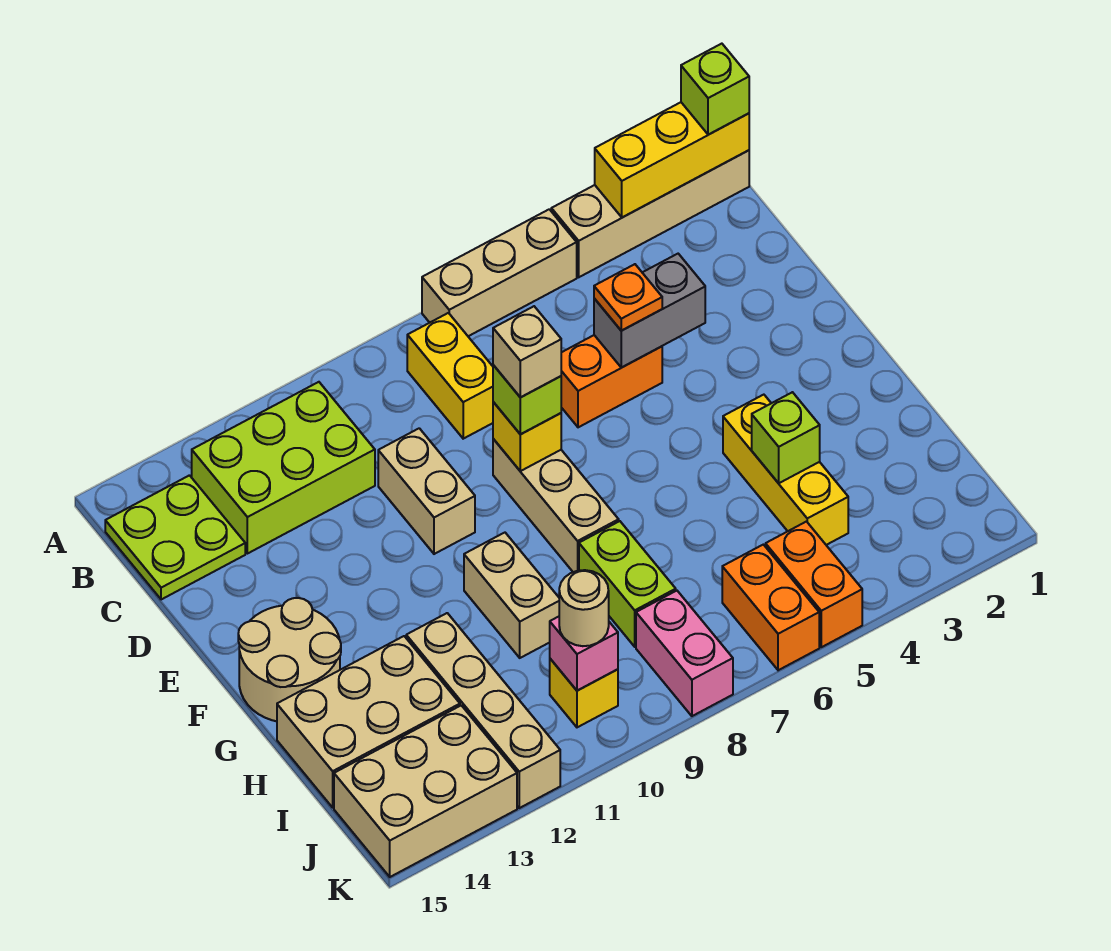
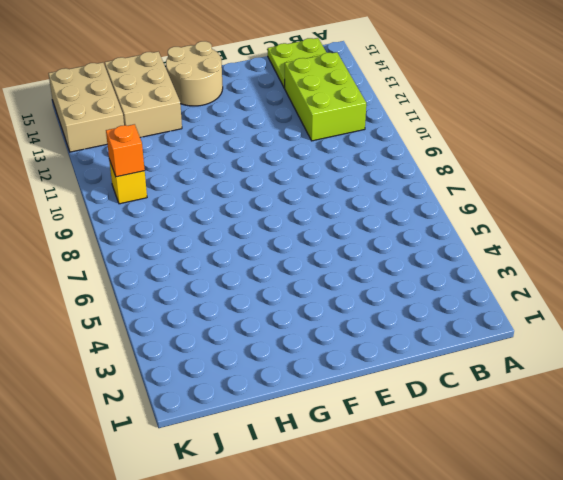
orange 1x1 brick [106,124,145,177] -> pink 1x1 brick [550,617,618,691]
none -> tan 1x4 brick [551,150,749,277]
none -> tan 1x3 brick [422,209,577,336]
none -> yellow 1x2 brick [407,313,493,439]

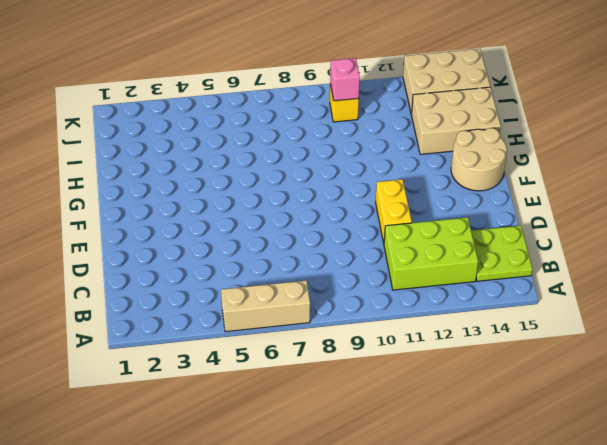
yellow 1x2 brick [376,179,412,243] -> yellow 1x2 brick moved to [407,313,493,439]
none -> tan 1x4 brick [551,150,749,277]
none -> orange 1x2 brick [561,335,662,427]
none -> tan 1x2 brick [378,428,475,554]

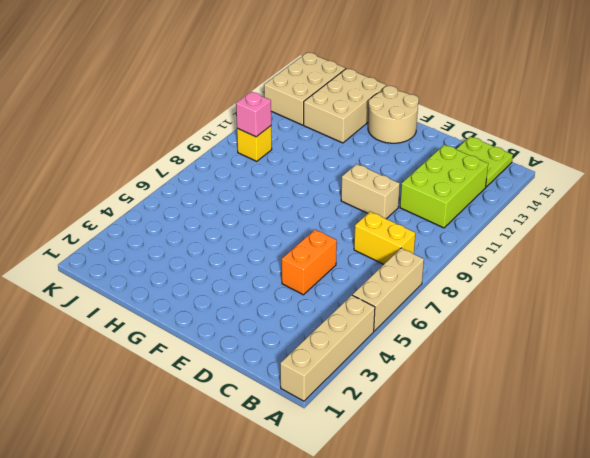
none -> tan 1x3 brick [493,439,619,572]
none -> yellow 1x3 brick [723,395,848,545]
none -> tan 1x2 brick [464,533,559,658]

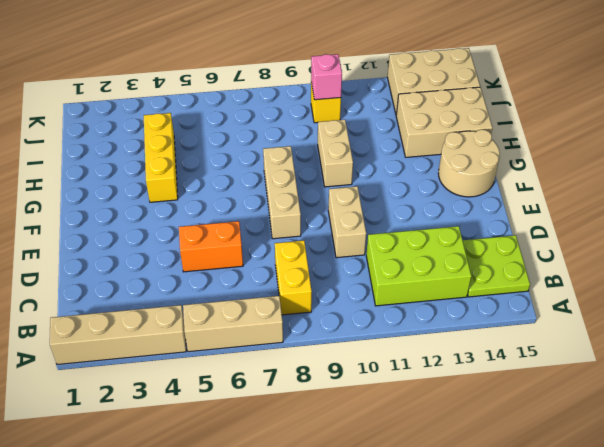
none -> lime 1x2 brick [579,521,676,647]
none -> tan 1x4 brick [406,613,560,808]
none -> orange 1x2 brick [766,522,862,647]

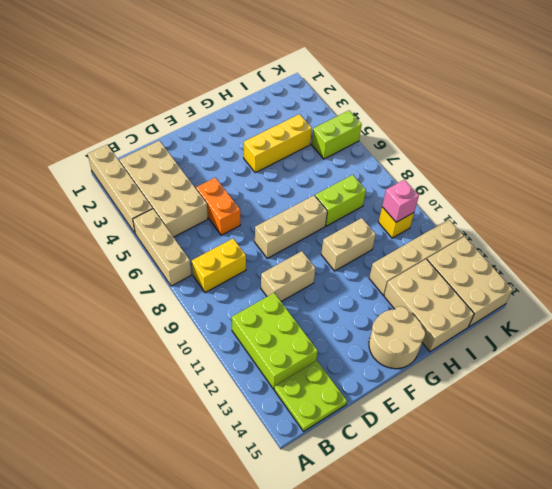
tan 2x4 brick [120,140,208,237] -> none
lime 1x2 brick [312,111,362,159] -> orange 1x2 brick [766,522,862,647]
none -> orange 1x2 brick [722,545,819,670]
none -> pink 1x2 brick [636,591,733,716]
none -> yellow 1x3 brick [595,102,749,217]

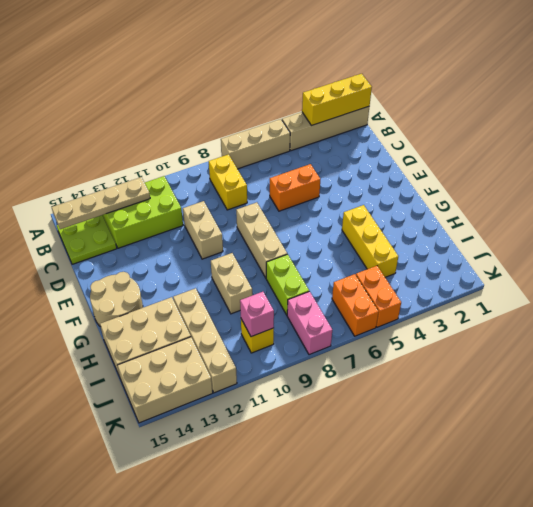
tan 1x4 plate [52,177,150,229] -> none
none -> grey 1x2 brick [594,254,705,368]
none -> yellow 1x1 brick [493,402,561,471]
none -> lime 1x1 brick [752,392,820,483]

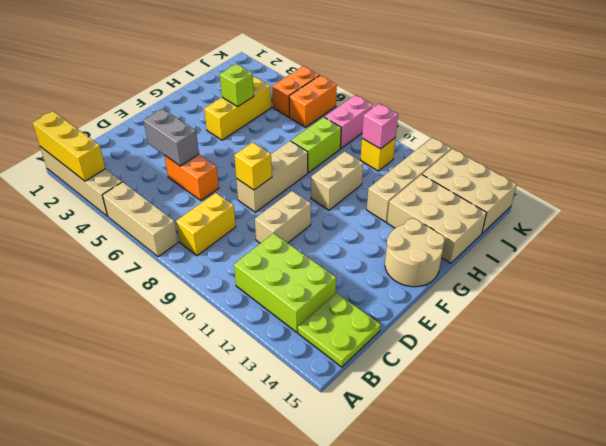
none -> lime 1x1 brick [681,44,749,135]
none -> orange 1x1 plate [594,264,662,331]
none -> lime 1x1 brick [493,365,561,434]

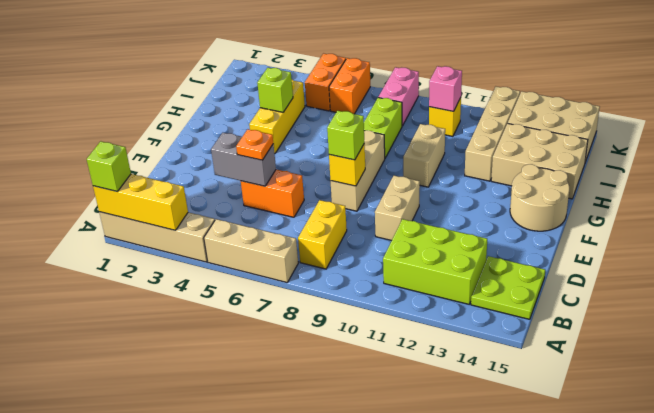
none -> tan 1x1 round brick [559,570,609,646]
none -> tan 1x1 brick [493,306,561,397]

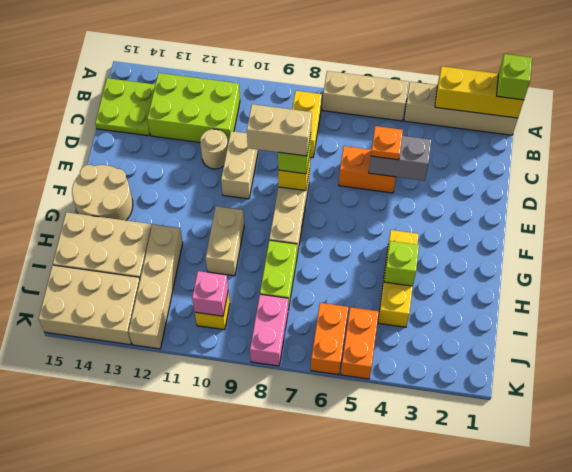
tan 1x1 round brick [200,129,228,169] -> tan 1x1 round brick moved to [559,570,609,646]
tan 1x2 brick [247,104,312,156] -> tan 1x1 brick [493,306,561,397]

